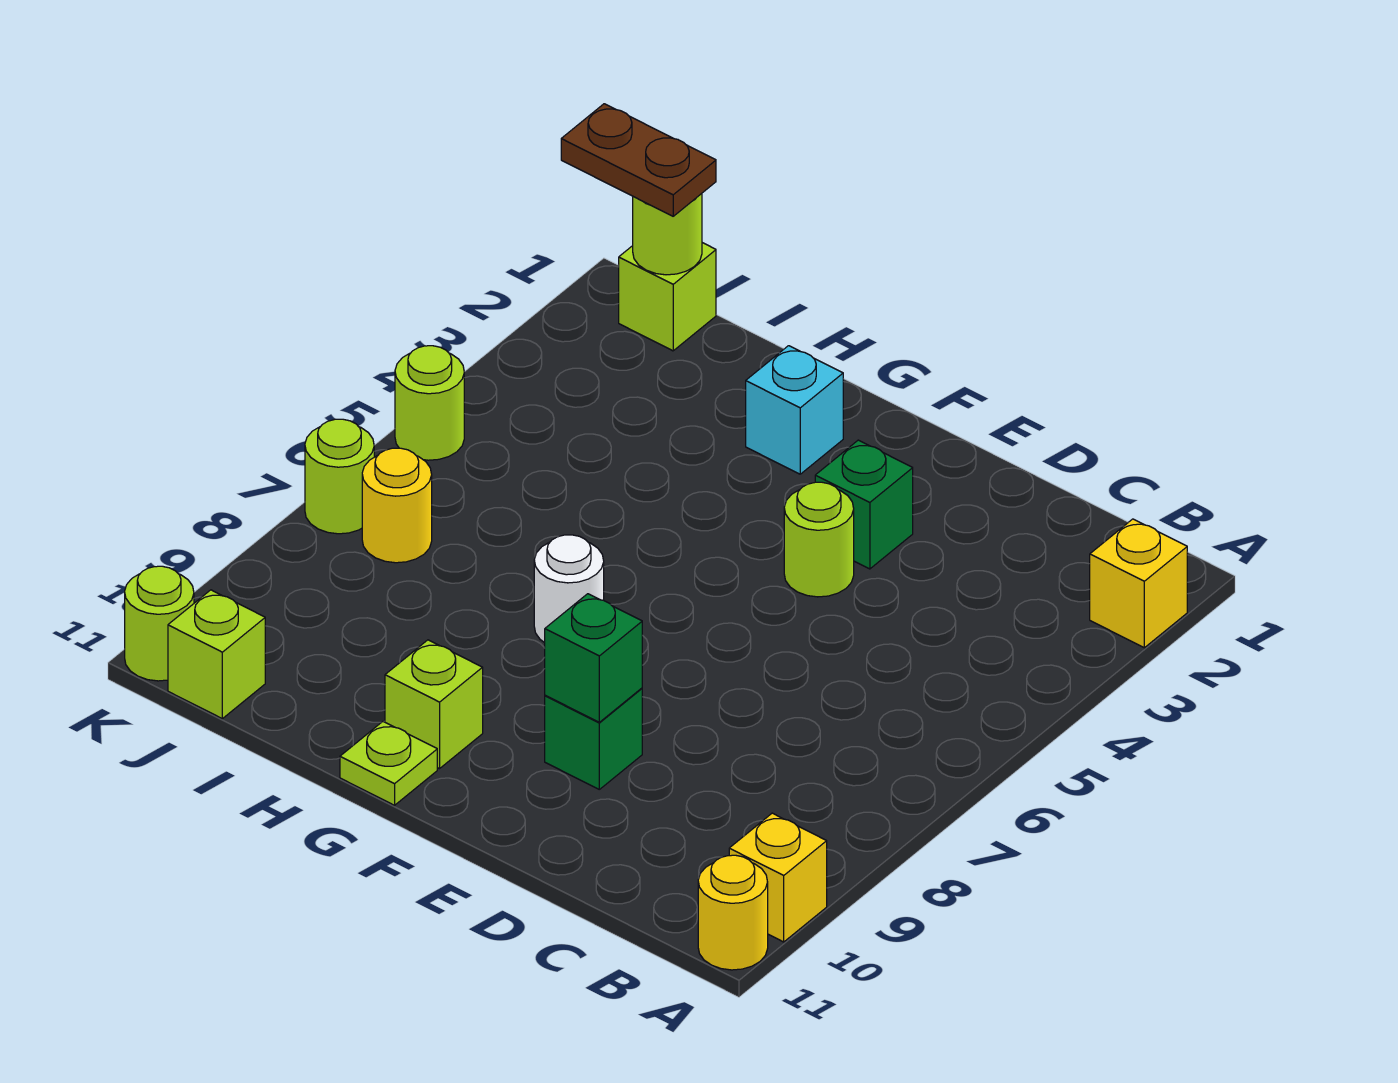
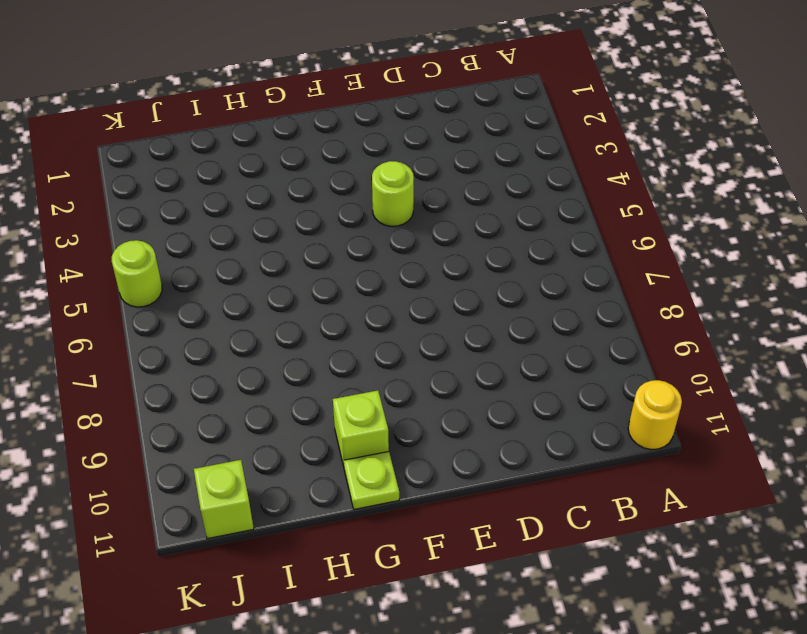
none -> yellow 1x1 brick [1090,519,1187,648]
none -> yellow 1x1 brick [729,813,827,942]
none -> green 1x1 brick [815,440,913,569]

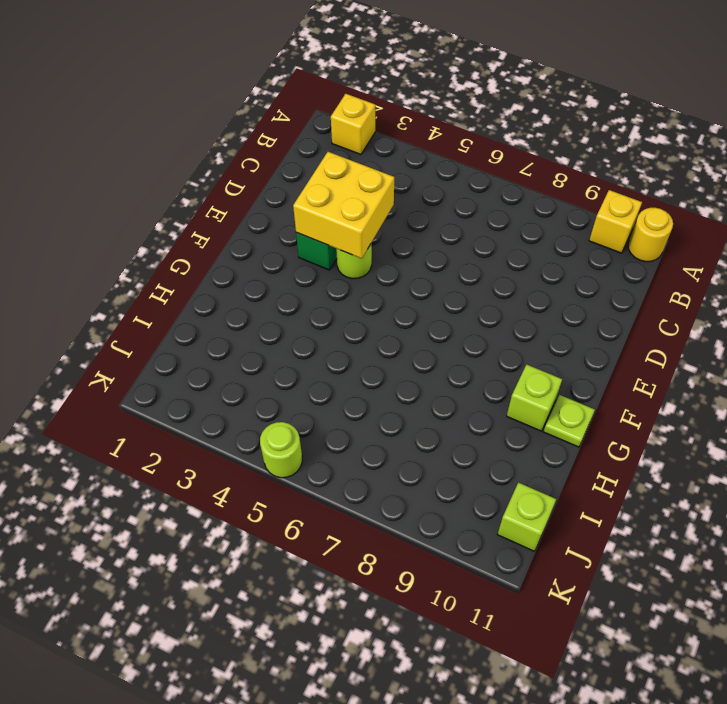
yellow 2x2 brick [293,152,394,259] -> none
none -> green 1x1 brick [545,688,642,789]
none -> cyan 1x1 brick [746,346,843,474]
none -> white 1x1 round brick [534,535,604,643]

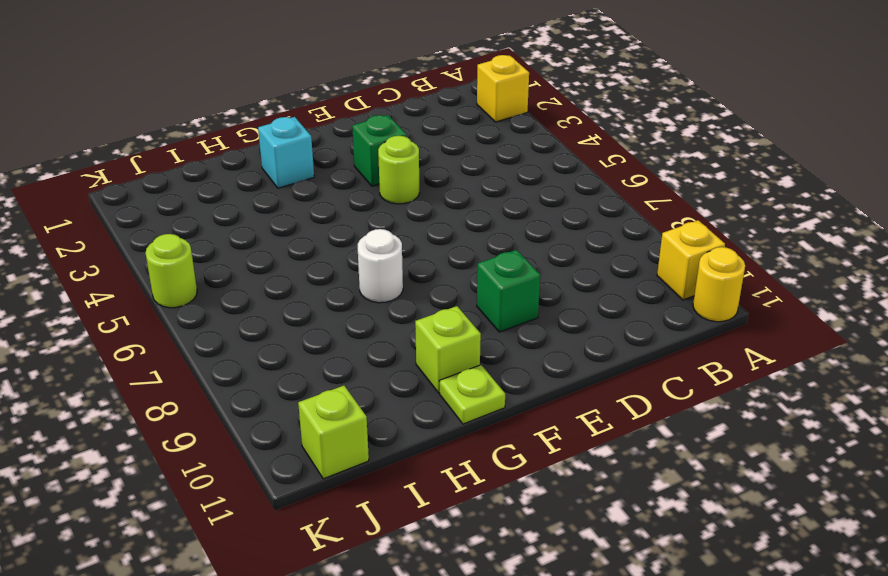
none -> lime 1x1 brick [619,243,716,351]
none -> yellow 1x1 round brick [362,448,432,563]
none -> lime 1x1 round brick [305,419,374,534]

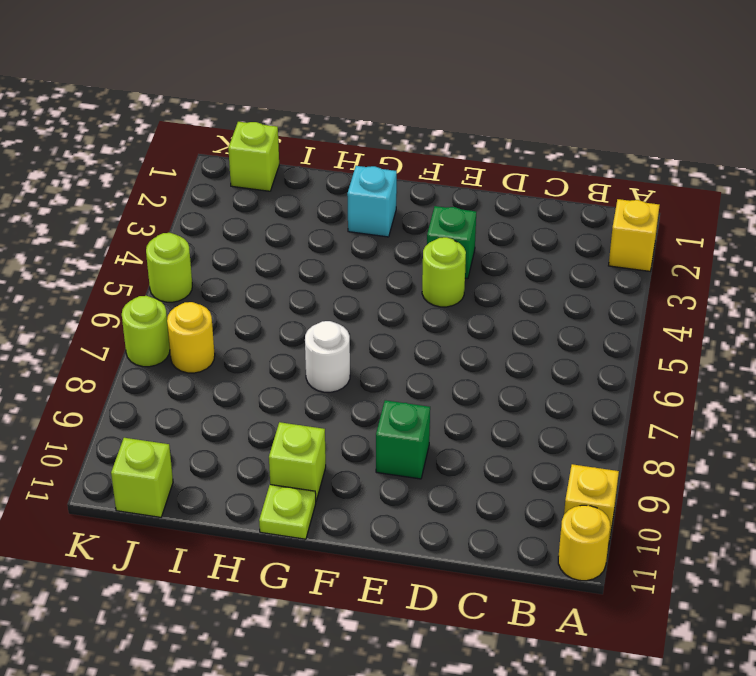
none -> lime 1x1 round brick [125,566,194,681]
none -> green 1x1 brick [545,594,642,722]
none -> lime 1x1 round brick [633,194,702,275]

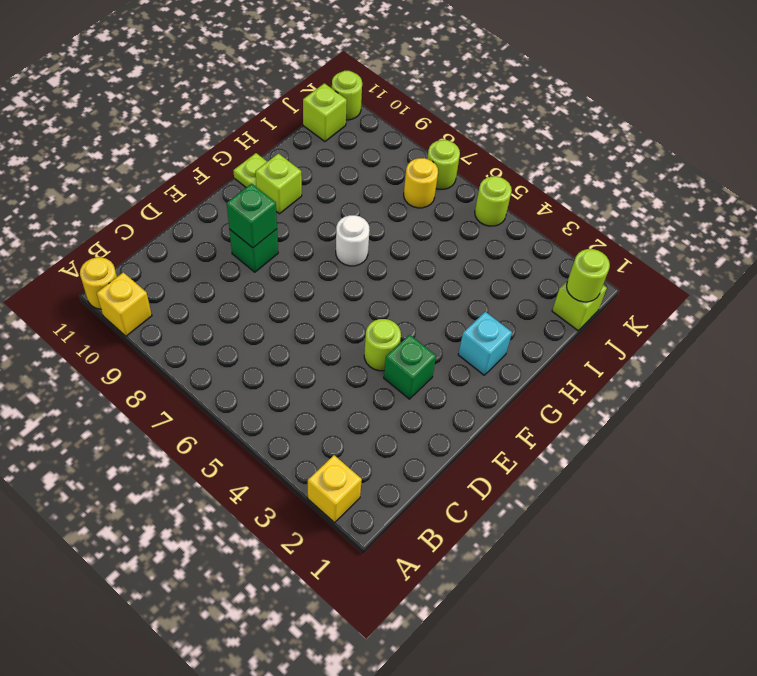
none -> brown 1x2 plate [561,104,716,216]

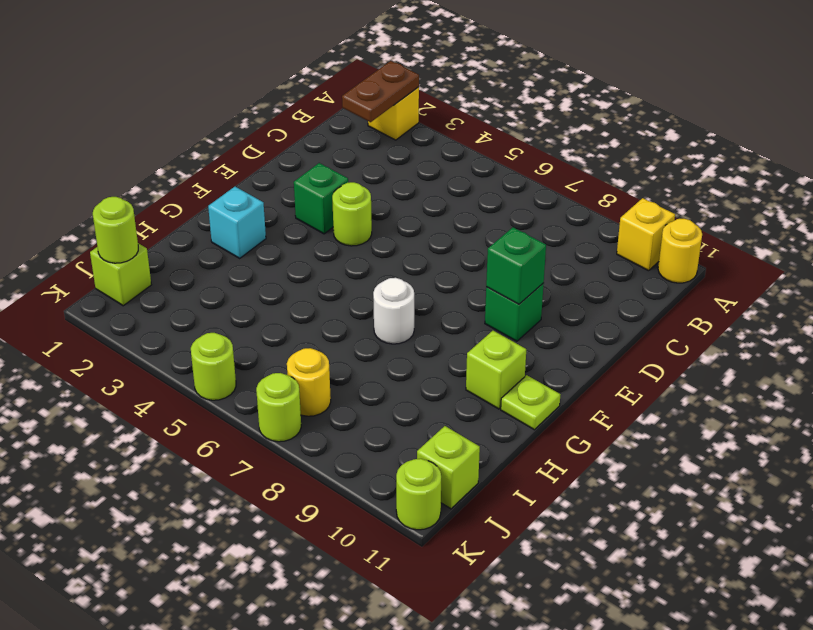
brown 1x2 plate [342,61,419,122] -> brown 1x2 plate moved to [561,104,716,216]

